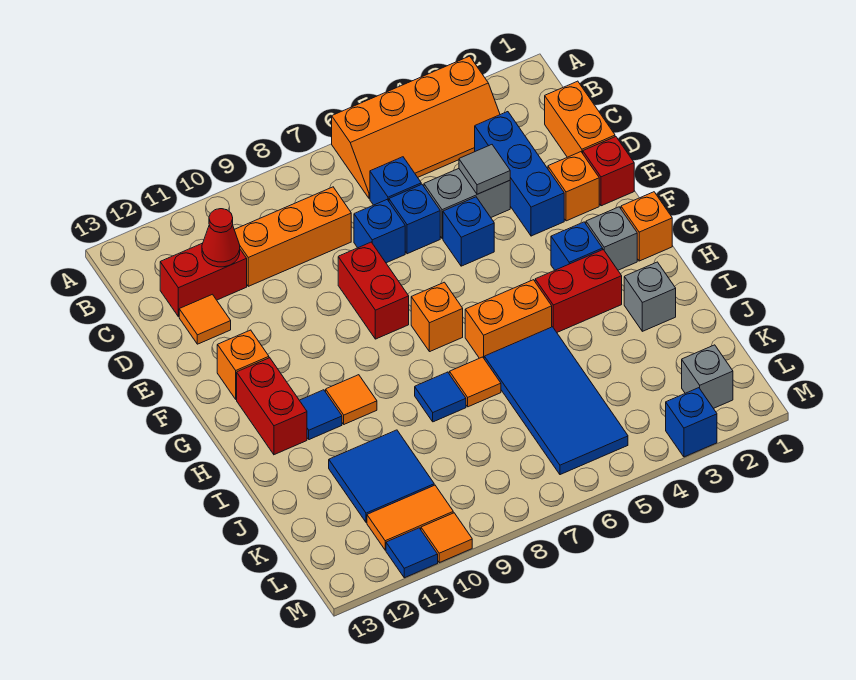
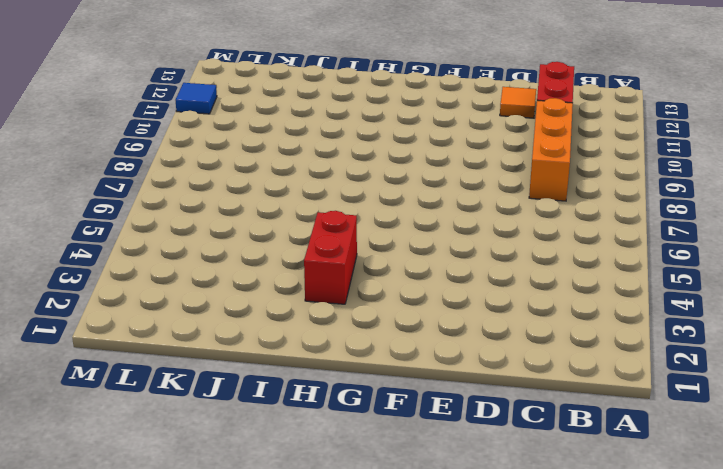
none -> orange 2x4 slope [332,56,500,198]
none -> orange 1x2 brick [545,81,615,157]
none -> blue 1x3 brick [475,112,564,236]
none -> blue 1x1 brick [370,157,421,205]

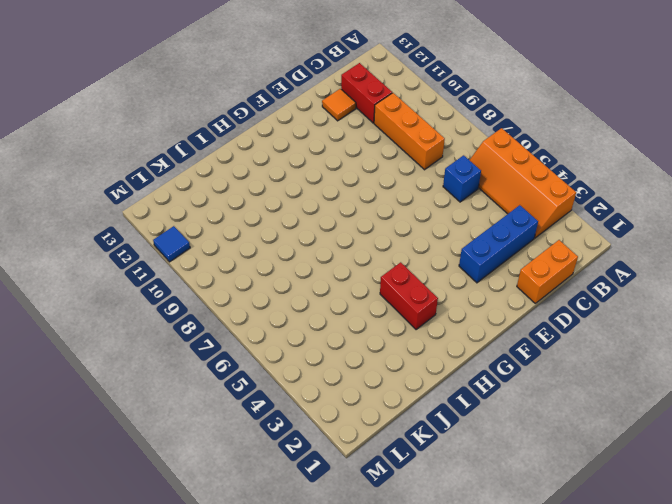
none -> grey 1x2 brick [424,169,510,239]
none -> blue 1x1 brick [389,184,440,254]
none -> blue 1x1 brick [354,200,405,263]
none -> red 1x1 brick [583,137,634,206]

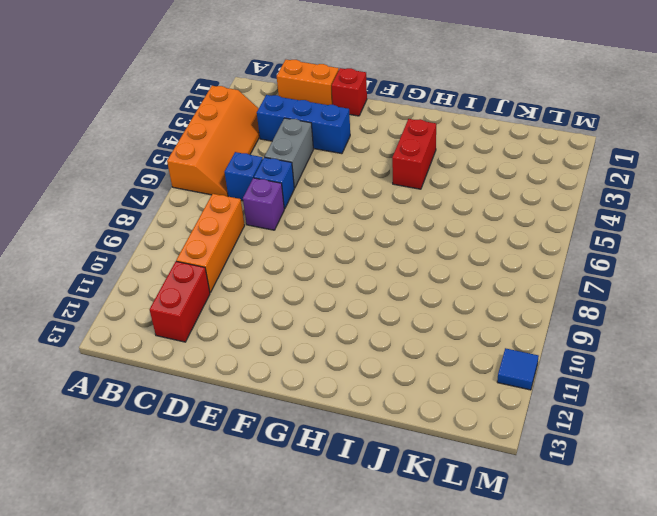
purple 1x1 brick [243,178,284,230] -> blue 1x1 brick [354,200,405,263]
none -> orange 1x1 tile [179,294,231,344]
none -> orange 1x1 brick [548,152,599,221]
none -> blue 1x1 brick [443,197,494,266]
none -> red 1x2 brick [338,242,409,339]

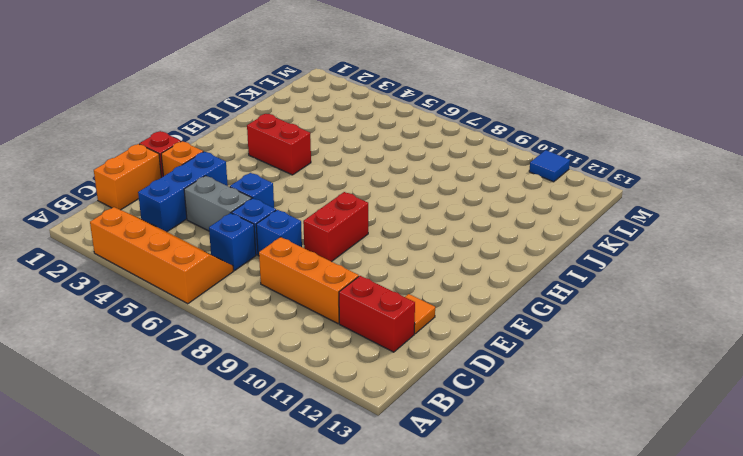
none -> orange 1x1 brick [217,330,269,399]
none -> orange 1x1 brick [621,192,672,261]
none -> grey 1x1 brick [586,207,637,270]
none -> blue 1x1 brick [551,222,603,270]

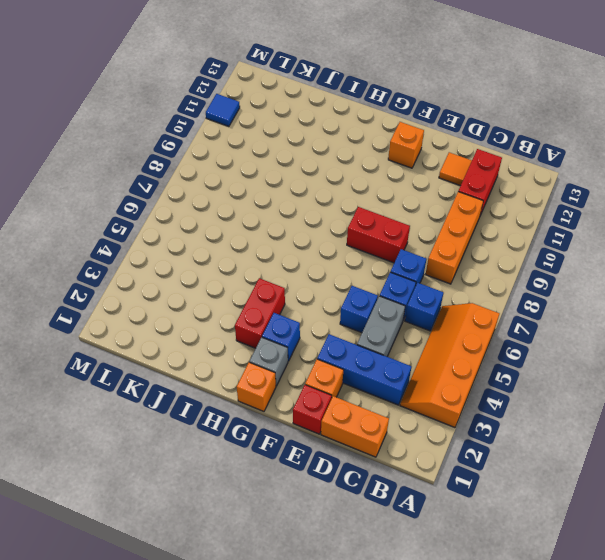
none -> orange 1x1 brick [411,282,463,352]
none -> red 1x2 brick [237,358,307,455]
none -> orange 1x2 brick [465,280,552,358]
none -> orange 1x1 tile [326,375,377,424]

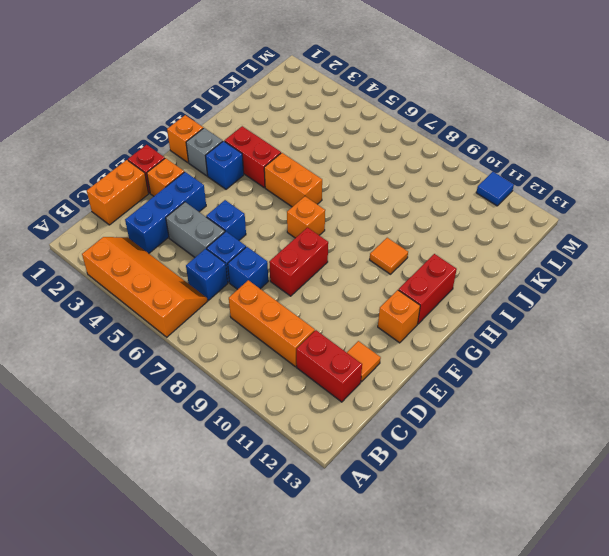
none -> blue 1x1 tile [299,390,342,440]
none -> grey 1x1 brick [624,262,676,331]
none -> blue 2x4 tile [484,327,628,475]
none -> orange 1x1 tile [449,357,501,407]

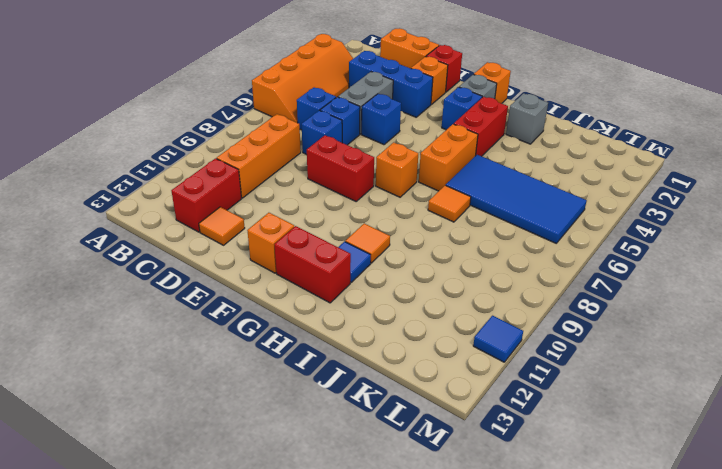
none -> blue 1x1 tile [415,372,466,422]
none -> blue 2x2 tile [329,430,434,522]
none -> grey 1x1 brick [682,345,733,408]
none -> orange 1x2 tile [367,485,453,550]

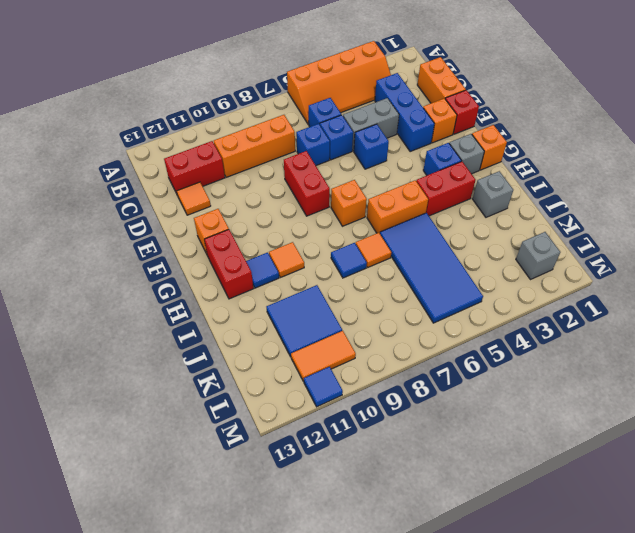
none -> blue 1x1 brick [666,388,717,457]
none -> orange 1x1 tile [421,513,472,563]
none -> red 1x1 cone [202,209,240,267]
none -> grey 1x1 tile [459,145,510,194]

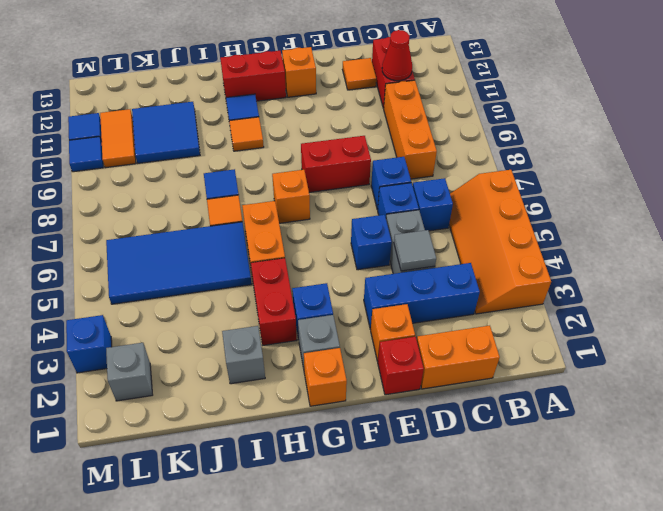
blue 1x1 tile [69,137,103,172] -> orange 1x1 tile [421,513,472,563]

